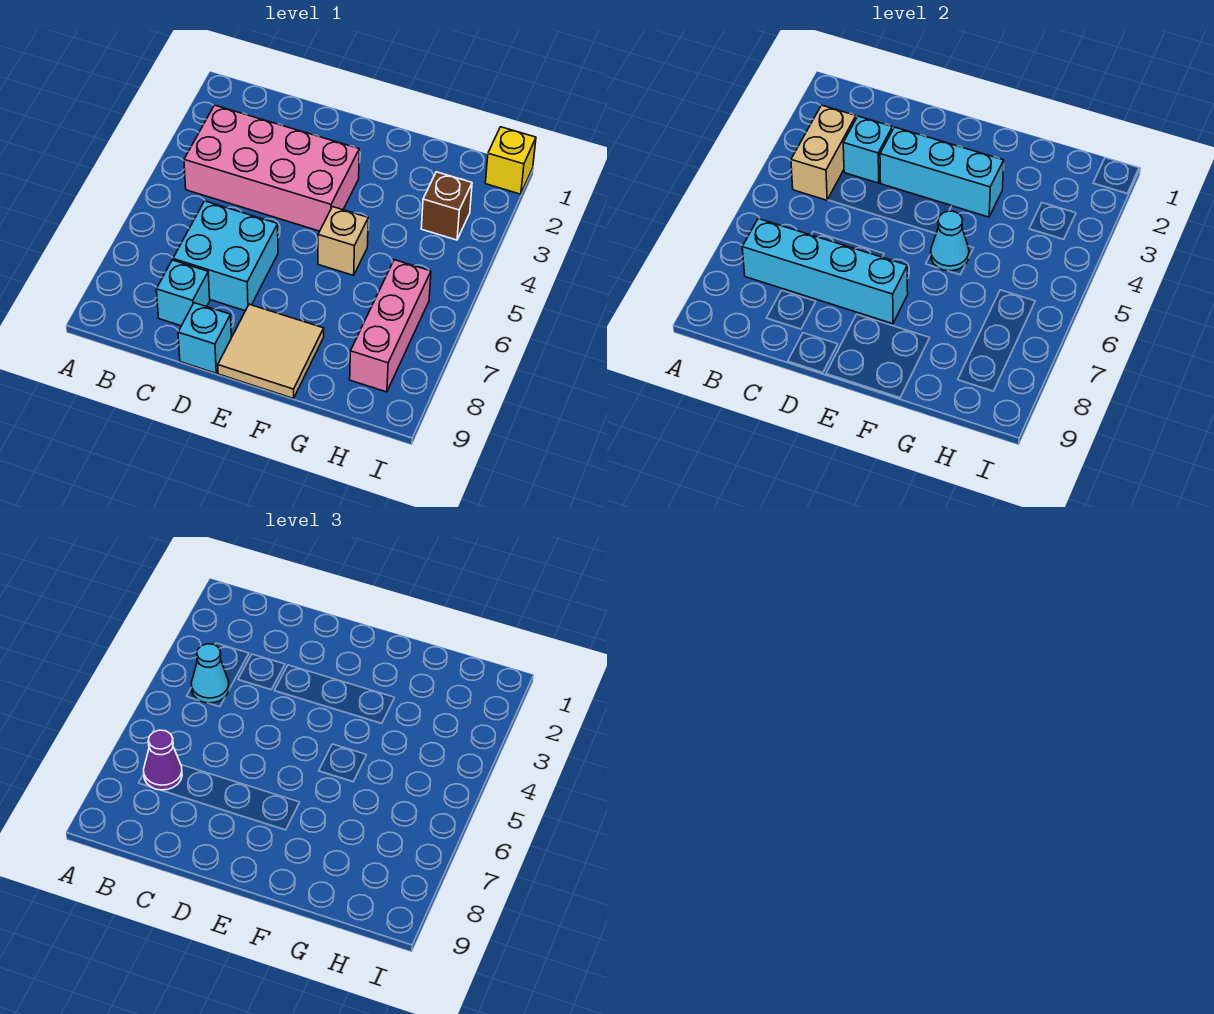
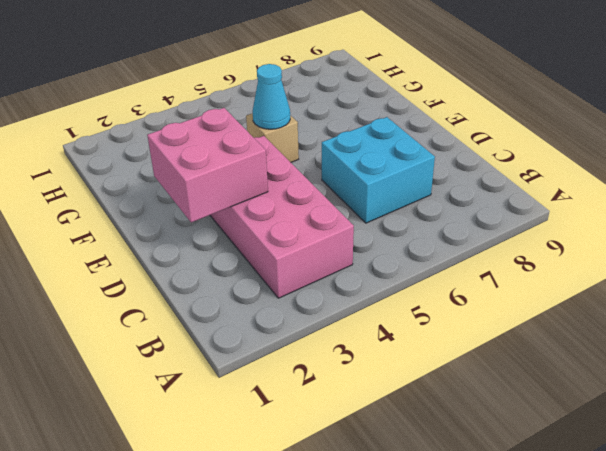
pink 2x2 brick [147,108,268,222] -> cyan 1x3 brick [880,127,1004,217]
none -> cyan 1x1 brick [156,260,210,326]
none -> cyan 1x1 brick [178,303,231,373]
none -> tan 2x2 tile [218,304,324,399]

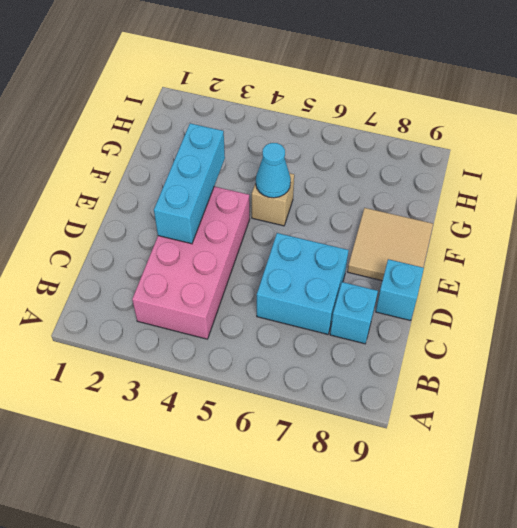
none -> brown 1x1 brick [421,172,472,240]
none -> pink 1x3 brick [350,260,431,392]
none -> yellow 1x1 brick [485,127,536,194]

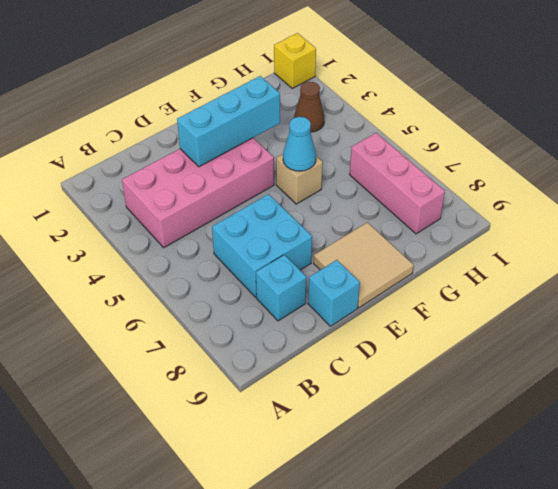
brown 1x1 cone [294,82,324,132] -> brown 1x1 brick [421,172,472,240]
none -> tan 1x2 brick [791,105,856,200]
none -> cyan 1x4 brick [742,219,908,324]
none -> cyan 1x1 brick [843,116,893,183]

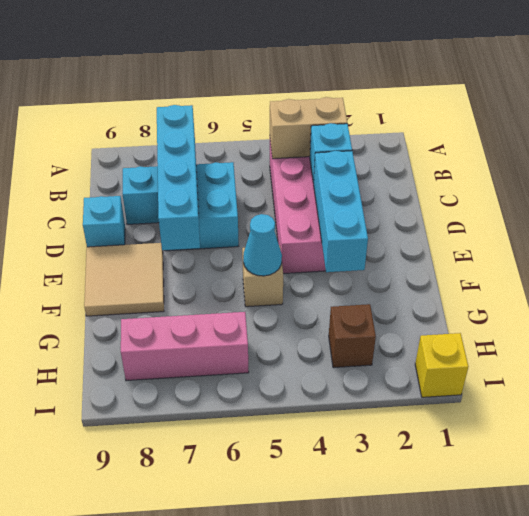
none -> cyan 1x1 cone [191,644,229,703]
none -> purple 1x1 cone [144,730,182,790]

